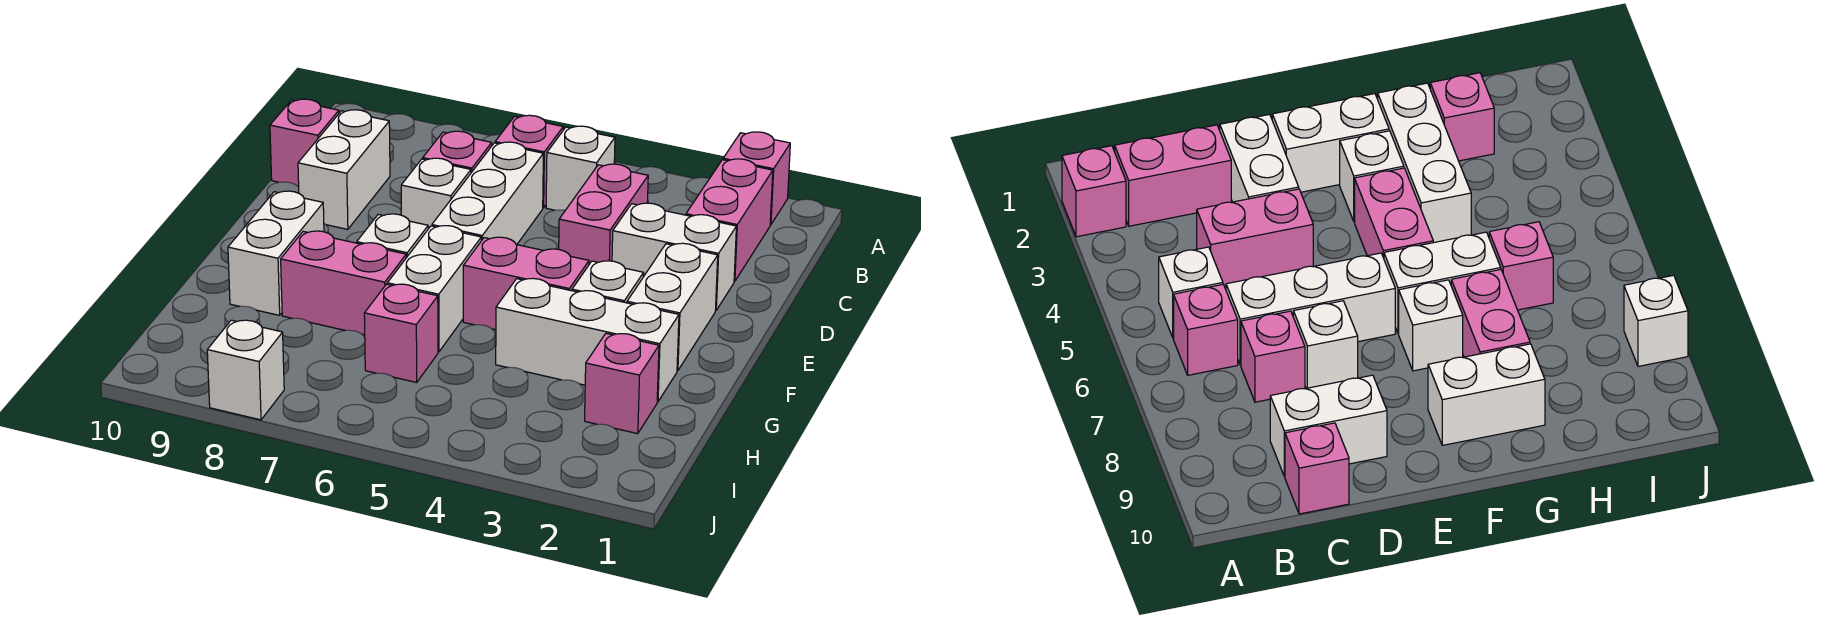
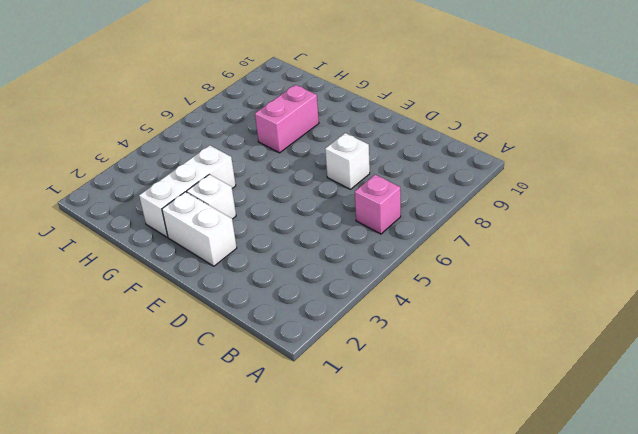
none -> pink 1x1 brick [723,132,790,225]
none -> pink 1x2 brick [686,159,773,281]
none -> white 1x1 brick [546,126,615,210]

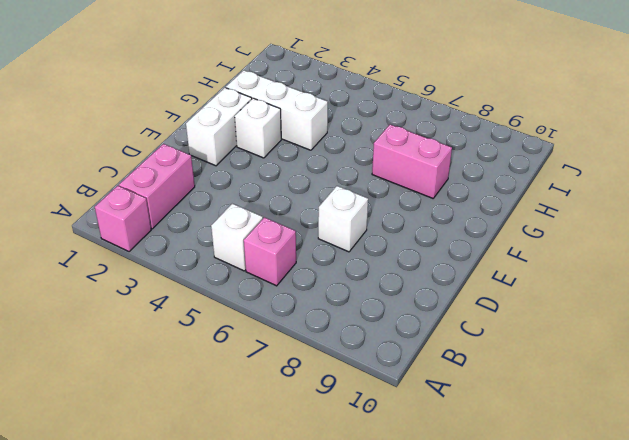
none -> pink 1x2 brick [559,164,648,264]
none -> white 1x3 brick [432,142,543,245]
none -> pink 1x1 brick [423,131,492,173]

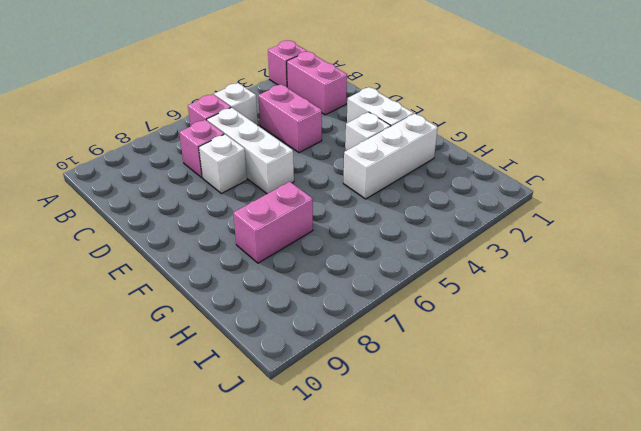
none -> white 1x2 brick [298,110,390,229]
none -> pink 1x1 brick [270,99,339,187]
none -> white 1x2 brick [612,203,736,310]

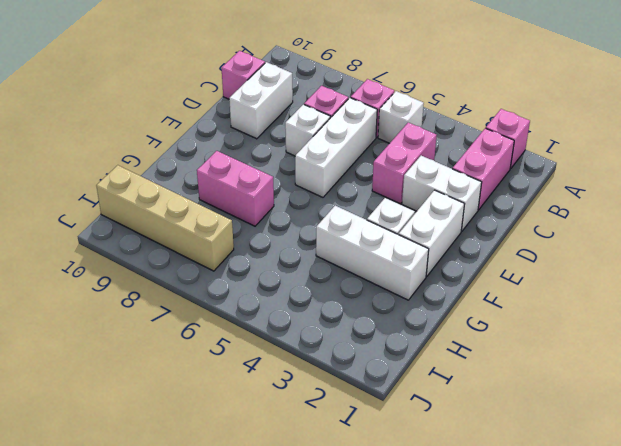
tan 1x4 brick [96,165,234,271] -> none
none -> pink 1x2 brick [463,237,589,330]
none -> white 1x2 brick [387,226,481,352]
none -> white 1x1 brick [357,214,428,258]

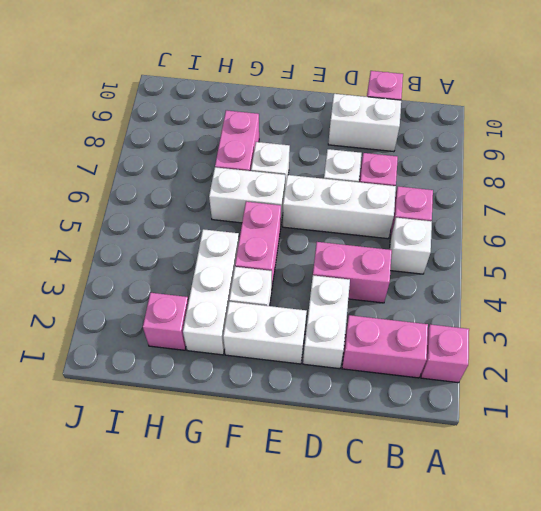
none -> white 1x2 brick [228,191,324,315]
none -> pink 1x1 brick [364,284,438,382]
none -> white 1x1 brick [207,320,284,420]

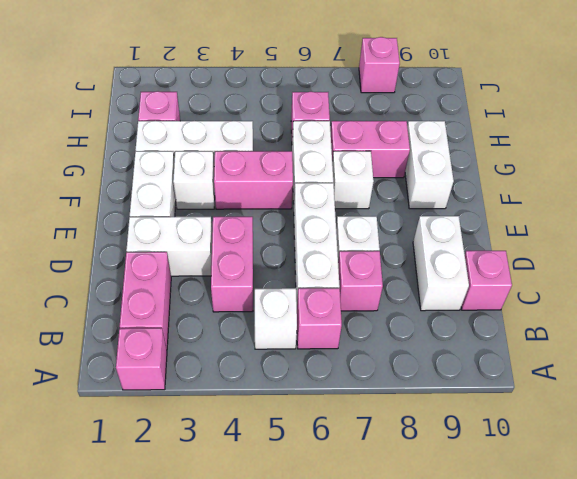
pink 1x1 brick [359,37,400,93] -> white 1x1 brick [207,320,284,420]

